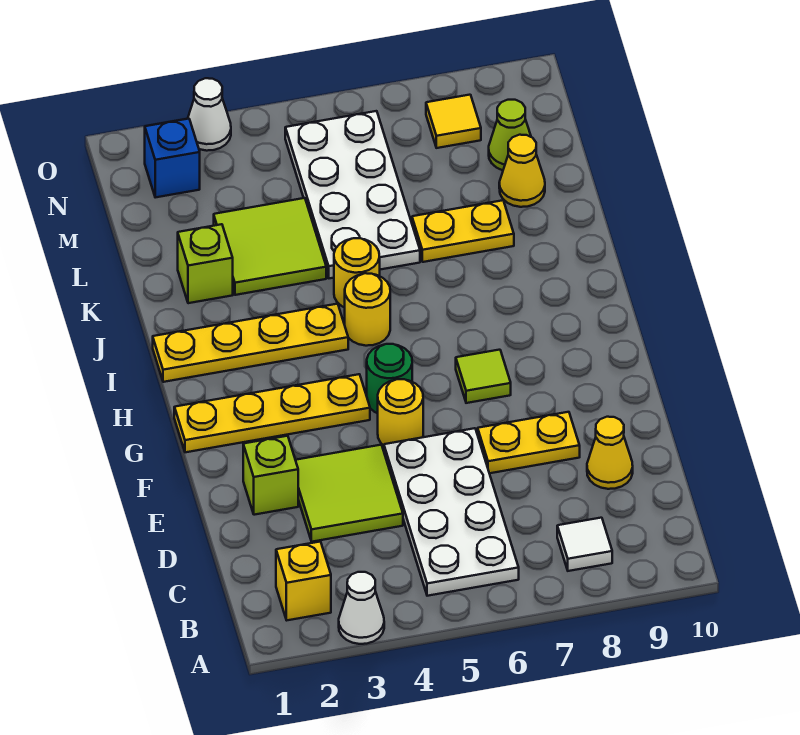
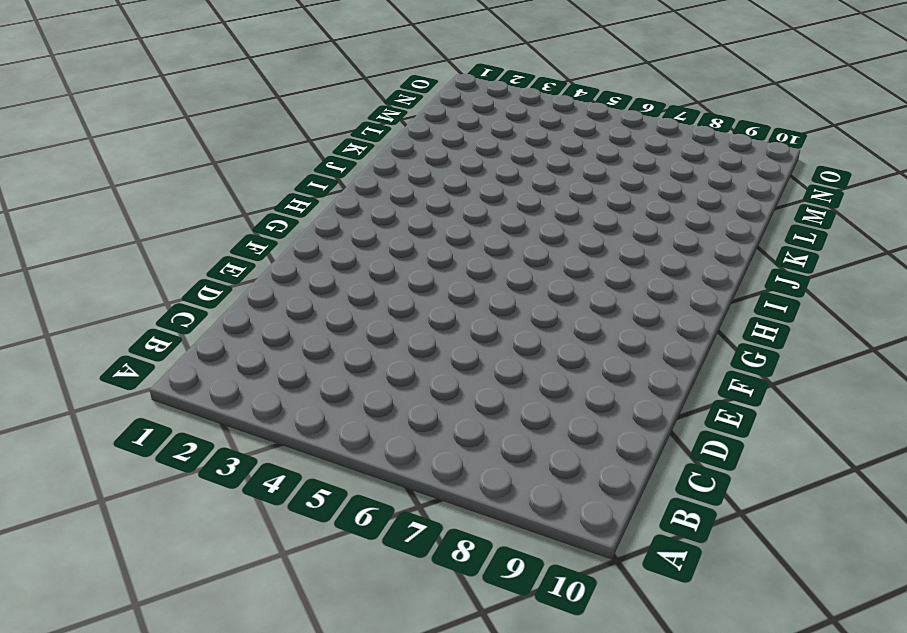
none -> white 1x1 cone [339,572,384,644]
none -> yellow 1x1 brick [276,542,331,620]
none -> white 2x4 plate [384,428,519,596]

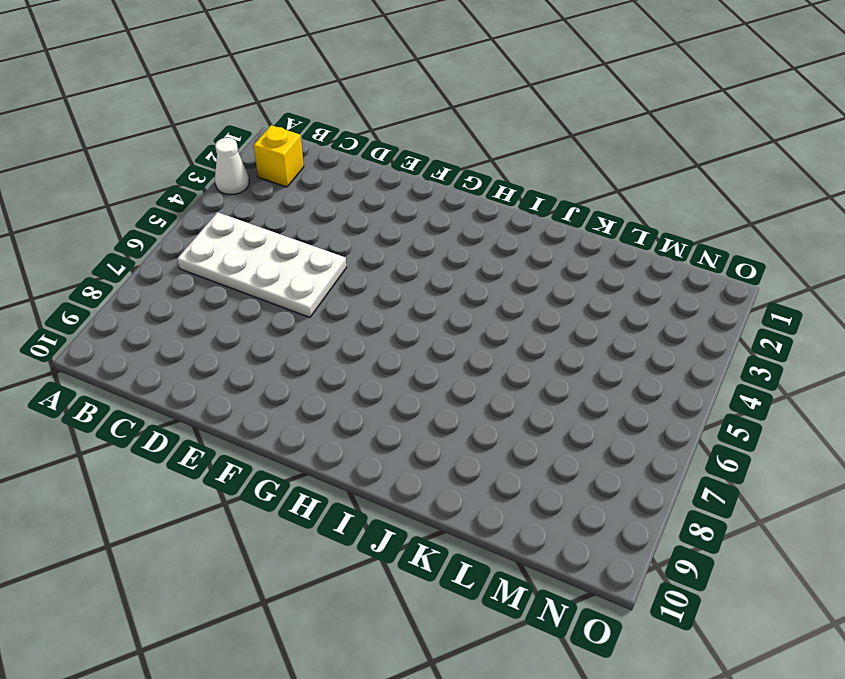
none -> white 1x1 tile [557,518,612,571]
none -> lime 2x2 tile [296,445,403,542]
none -> yellow 1x1 cone [587,417,633,489]

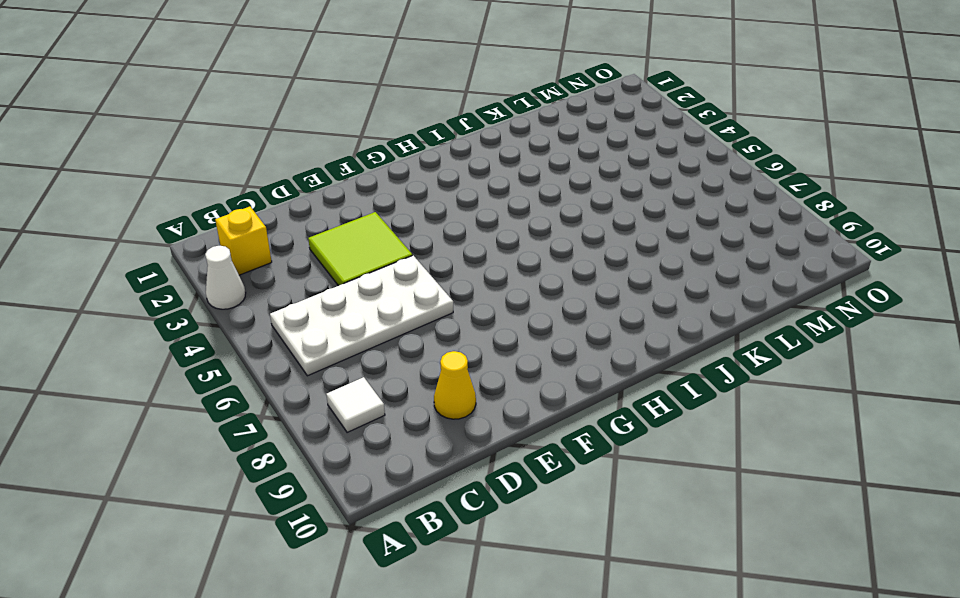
none -> lime 1x1 brick [243,436,298,515]
none -> yellow 1x2 plate [478,412,580,473]
none -> yellow 1x1 round brick [378,379,423,445]

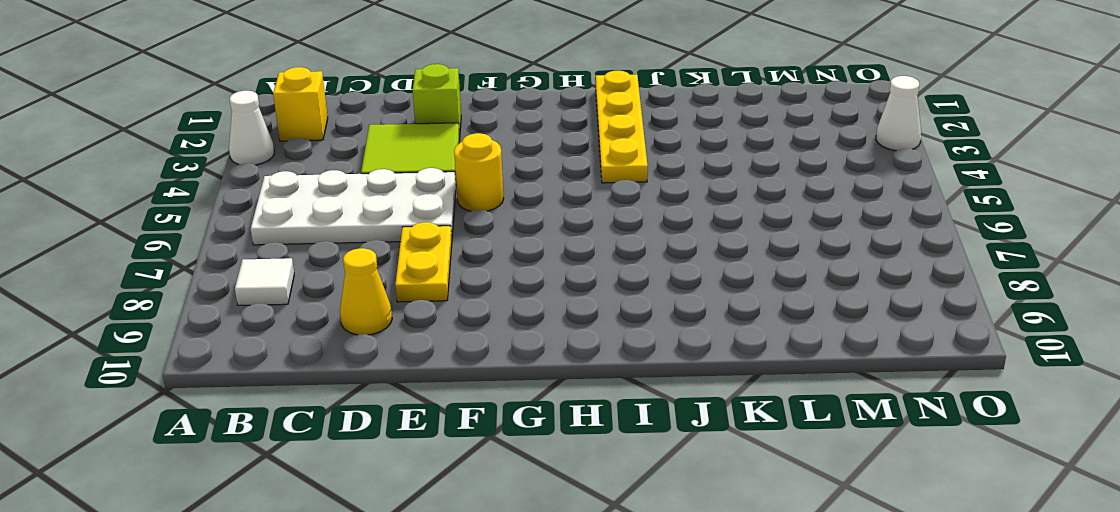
none -> yellow 1x4 plate [174,374,370,452]
none -> green 1x1 round brick [367,344,412,413]
none -> lime 1x1 tile [456,350,511,403]

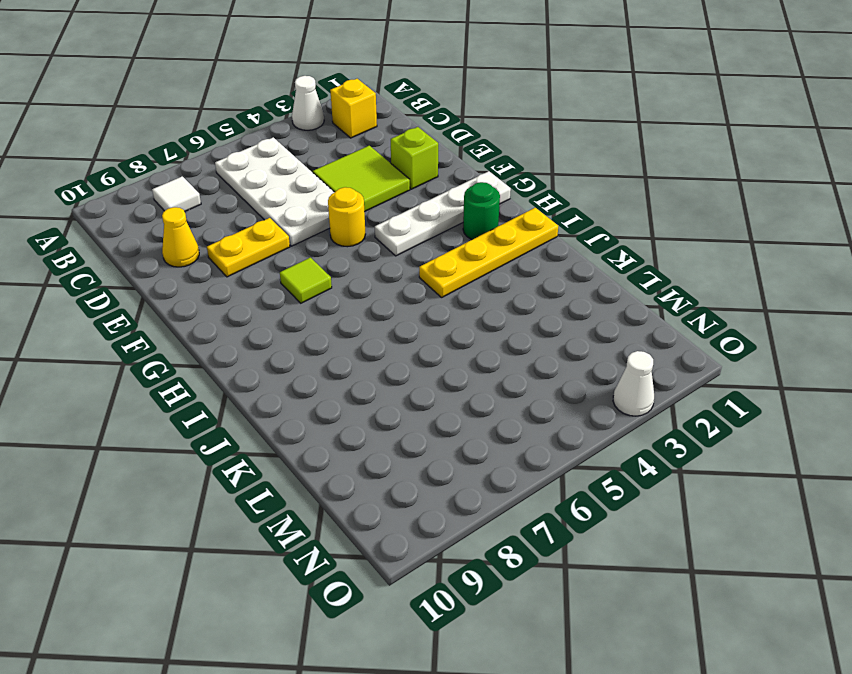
white 1x4 plate [375,171,511,256] -> yellow 1x4 plate [174,374,370,452]
green 1x1 round brick [463,182,500,240] -> green 1x1 round brick moved to [367,344,412,413]
none -> yellow 1x1 round brick [345,273,390,346]
none -> yellow 1x1 round brick [334,238,380,308]
none -> lime 1x1 brick [178,224,233,303]

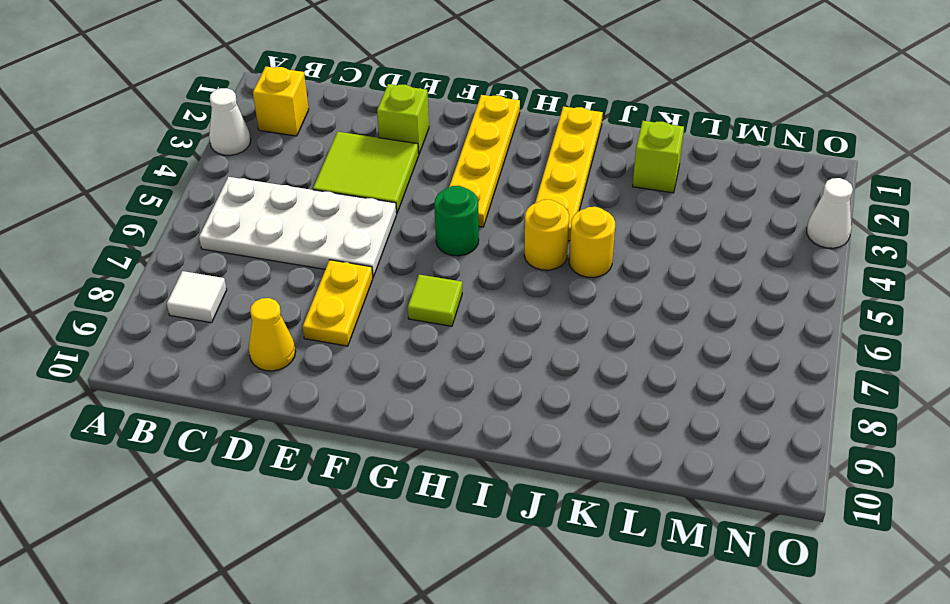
none -> yellow 1x1 round brick [378,379,423,445]
none -> lime 2x2 tile [214,198,326,295]
none -> white 2x4 plate [285,111,420,278]

